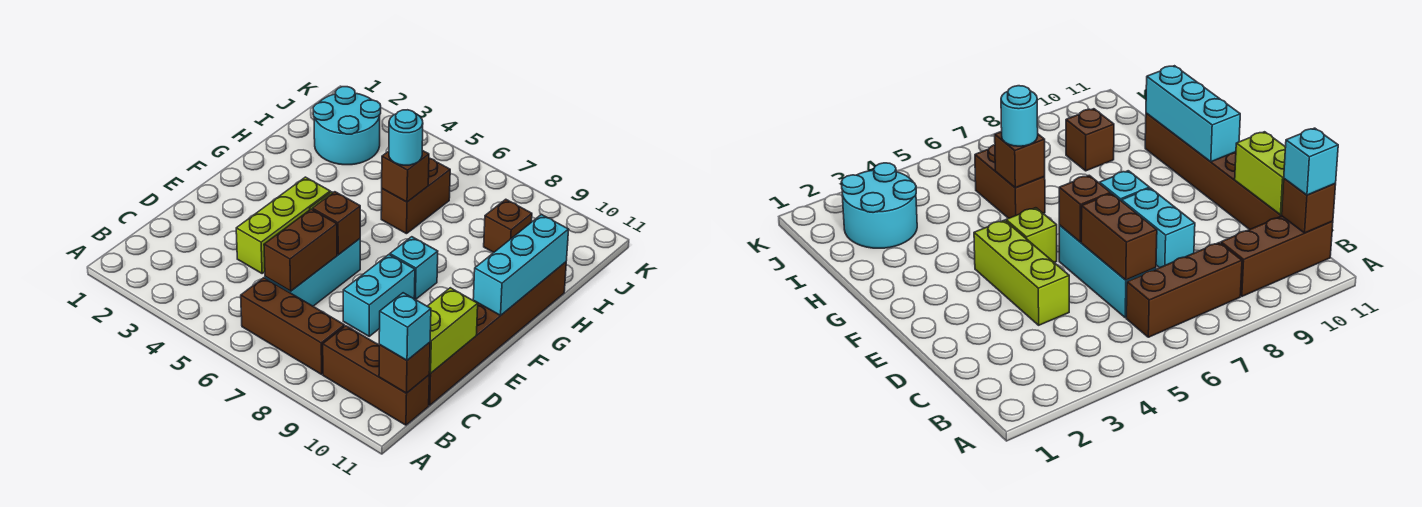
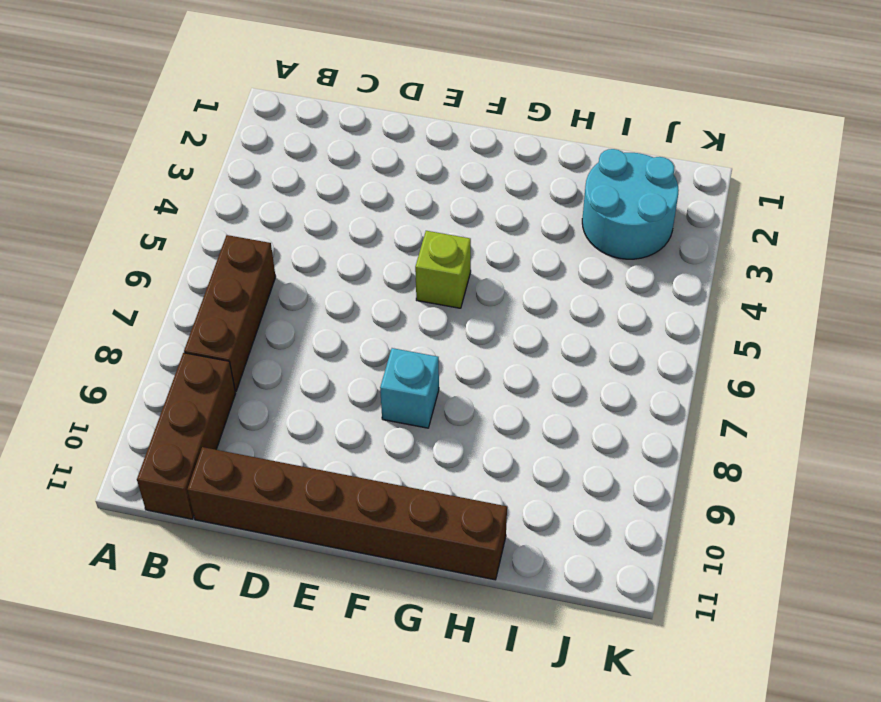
none -> cyan 1x3 brick [265,239,360,306]
none -> lime 1x3 brick [236,177,330,274]
none -> cyan 1x2 brick [343,255,415,336]

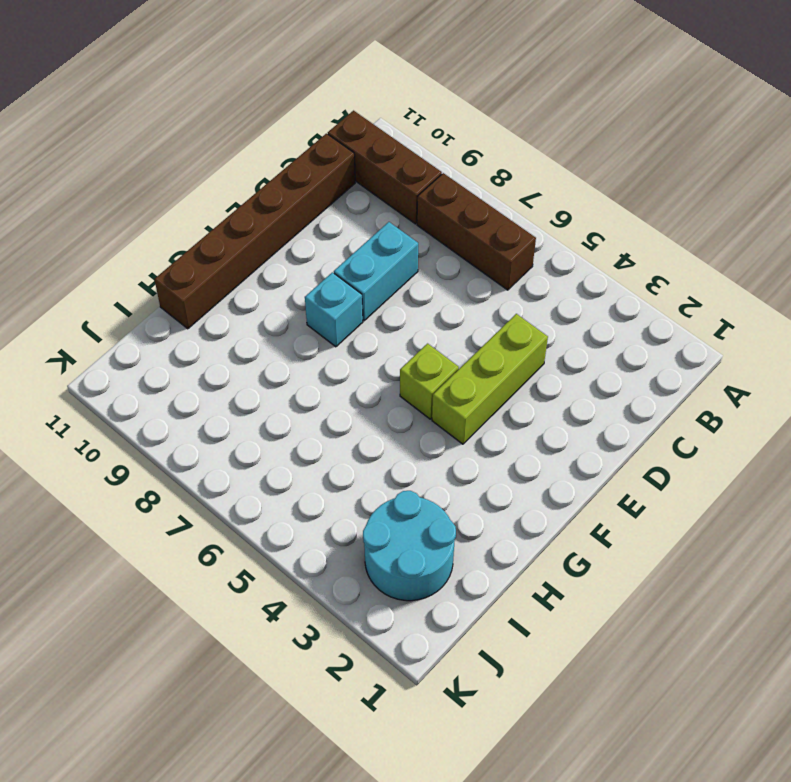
none -> cyan 1x3 brick [265,239,360,306]
none -> brown 1x2 brick [381,158,450,234]
none -> brown 1x1 brick [484,199,532,252]

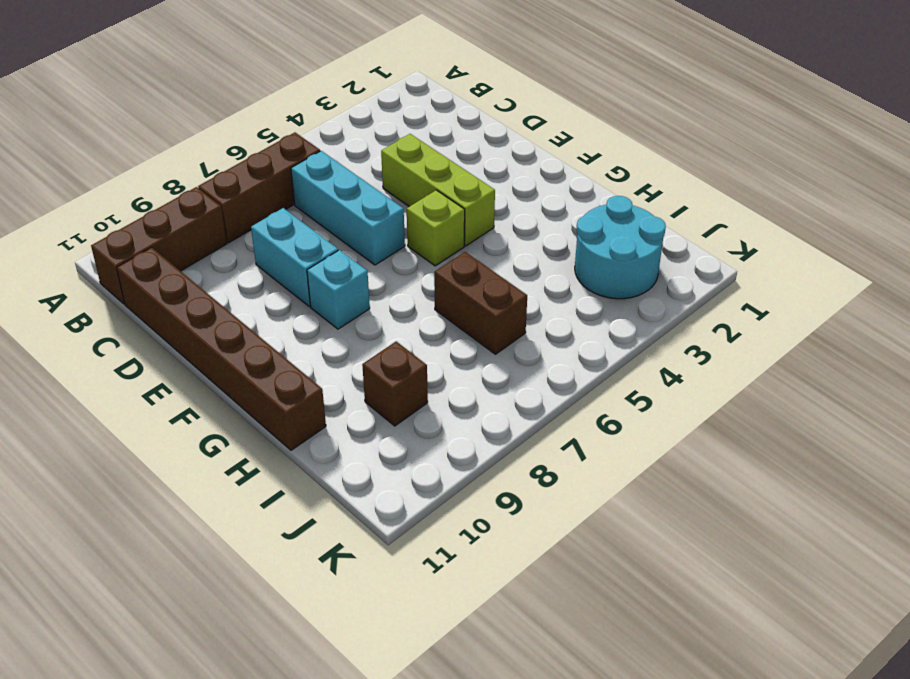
none -> brown 1x1 brick [379,342,430,393]
none -> brown 1x2 brick [264,209,337,291]
none -> lime 1x2 brick [427,288,478,373]

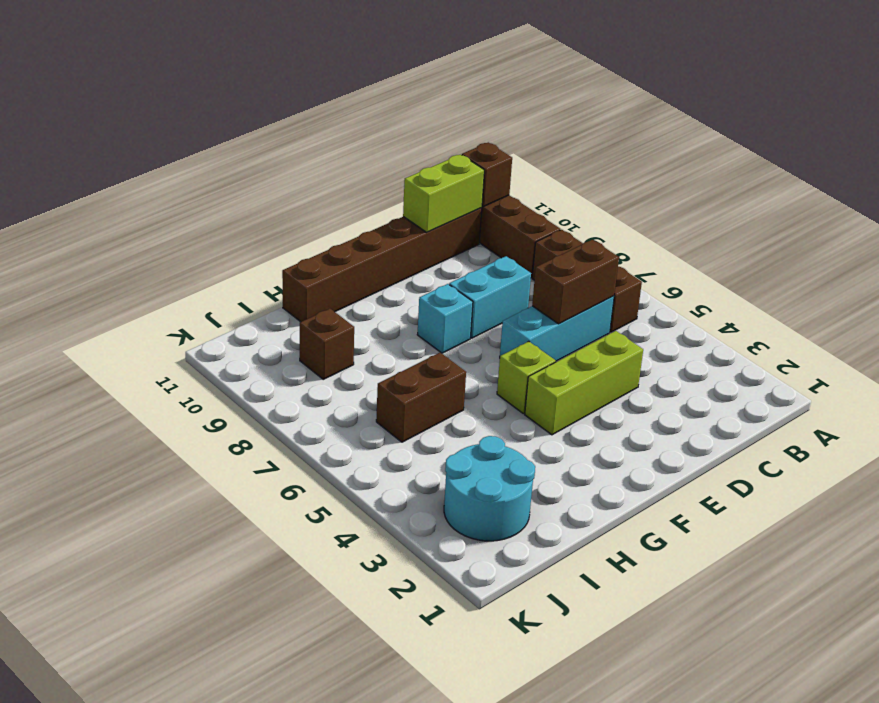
none -> brown 1x1 brick [312,192,360,255]
none -> cyan 1x3 brick [473,215,569,315]
none -> brown 1x1 brick [382,150,429,202]

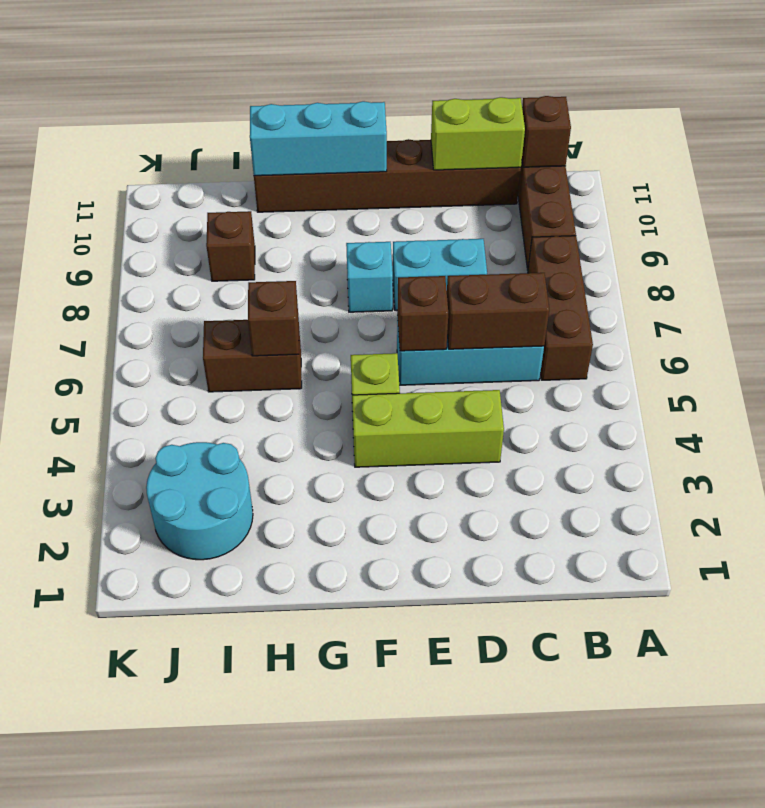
none -> cyan 1x1 brick [379,293,431,360]
none -> cyan 1x1 round brick [389,110,423,165]

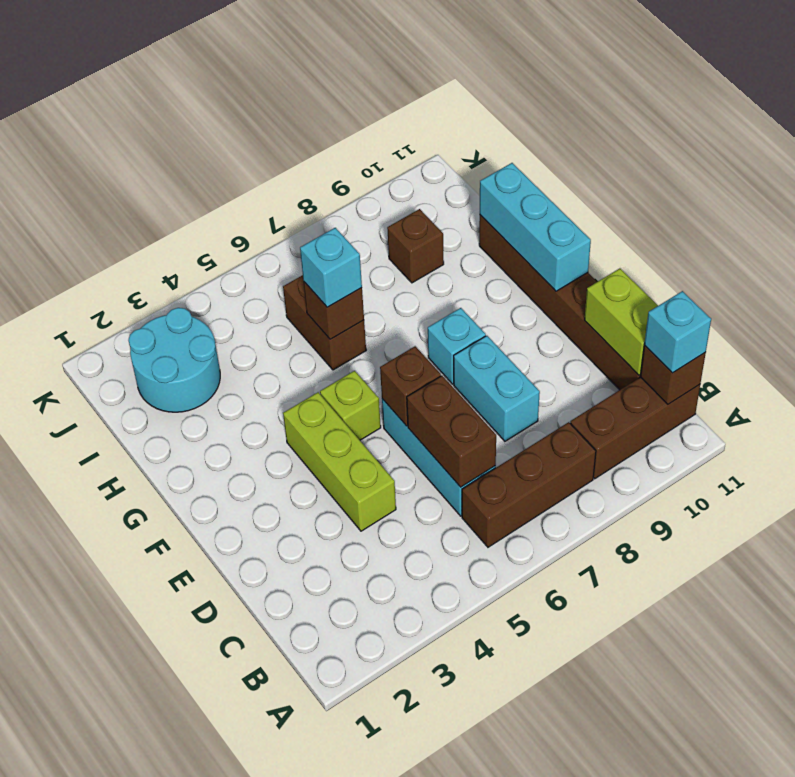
cyan 1x1 brick [300,228,362,307] -> cyan 1x1 round brick [389,110,423,165]

